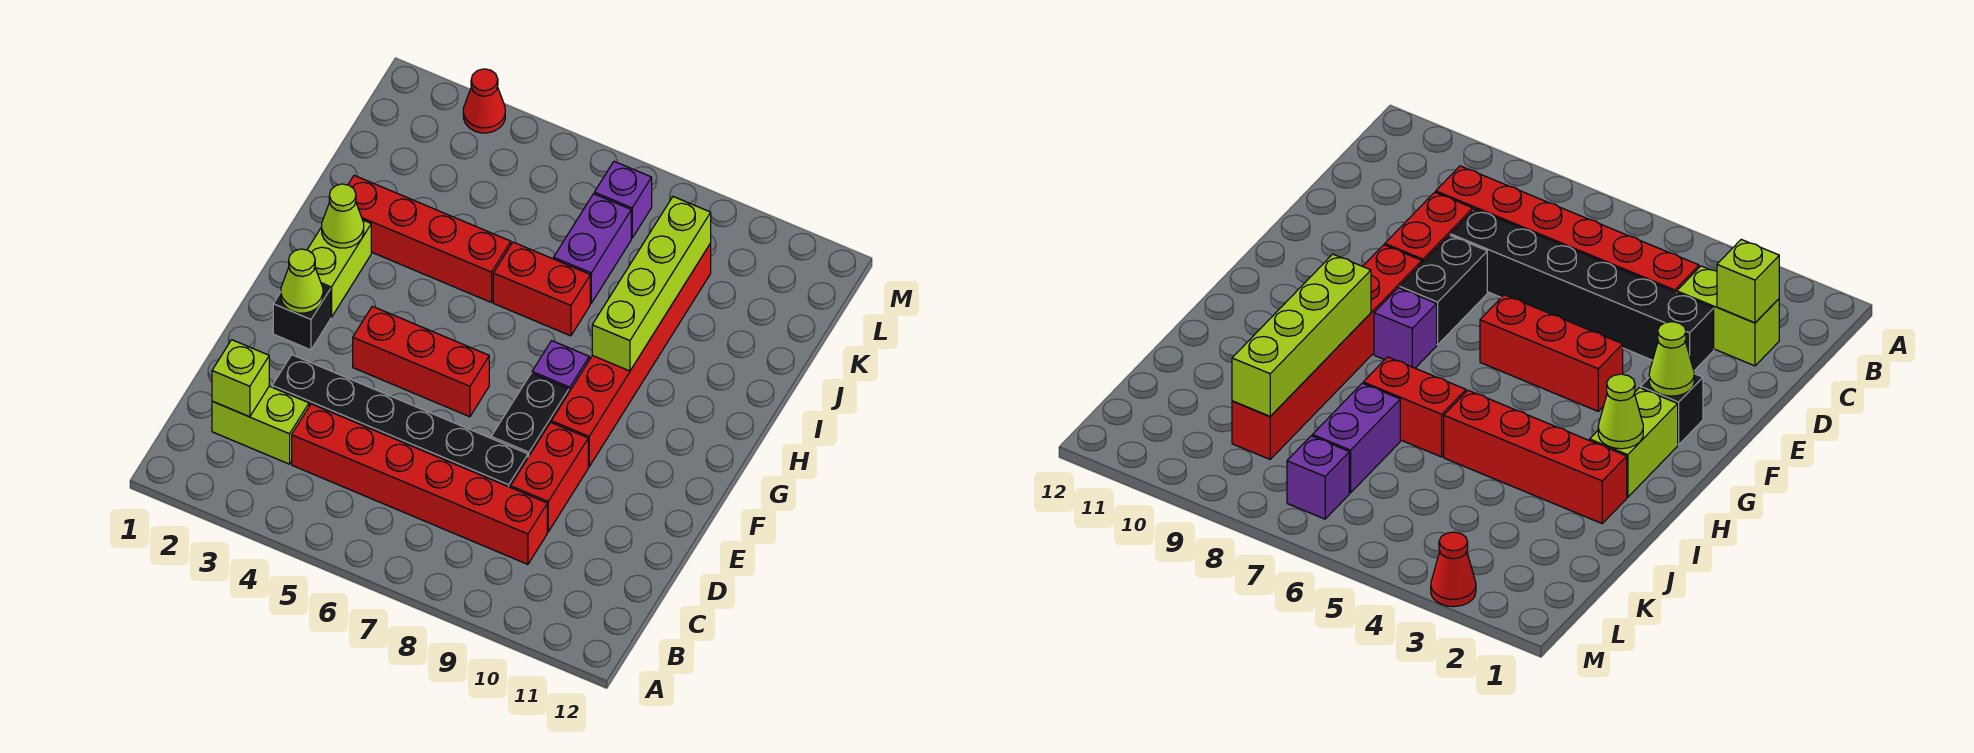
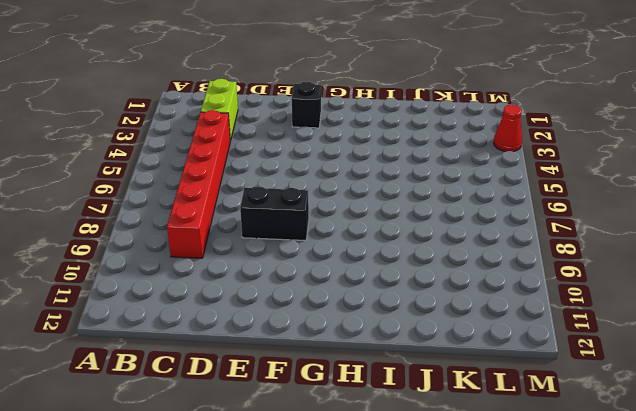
none -> black 1x6 brick [272,355,528,487]
none -> red 1x2 brick [511,422,588,532]
none -> red 1x3 brick [353,306,489,417]

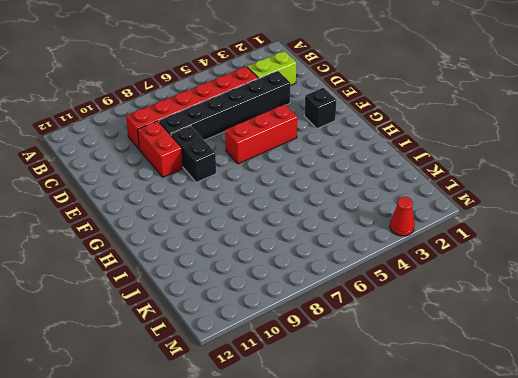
none -> red 1x6 brick [551,243,711,467]
none -> lime 1x2 brick [307,220,371,317]
none -> purple 1x1 brick [532,341,589,392]

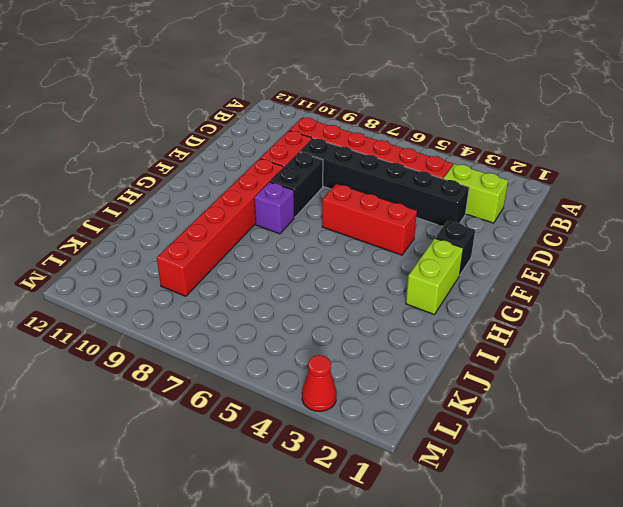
none -> red 1x4 brick [348,175,511,303]
none -> red 1x2 brick [493,242,590,336]
none -> purple 1x2 brick [554,194,631,303]

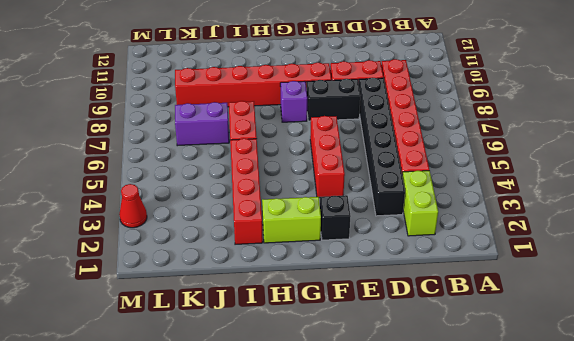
none -> purple 1x1 brick [594,161,652,238]
none -> lime 1x1 brick [212,340,269,417]
none -> lime 1x1 cone [281,249,323,313]

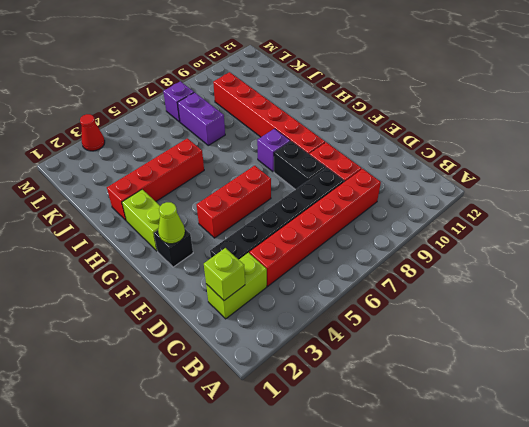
none -> red 1x2 brick [493,242,590,336]
none -> lime 1x1 cone [322,184,364,248]
none -> lime 1x4 brick [592,197,711,371]

